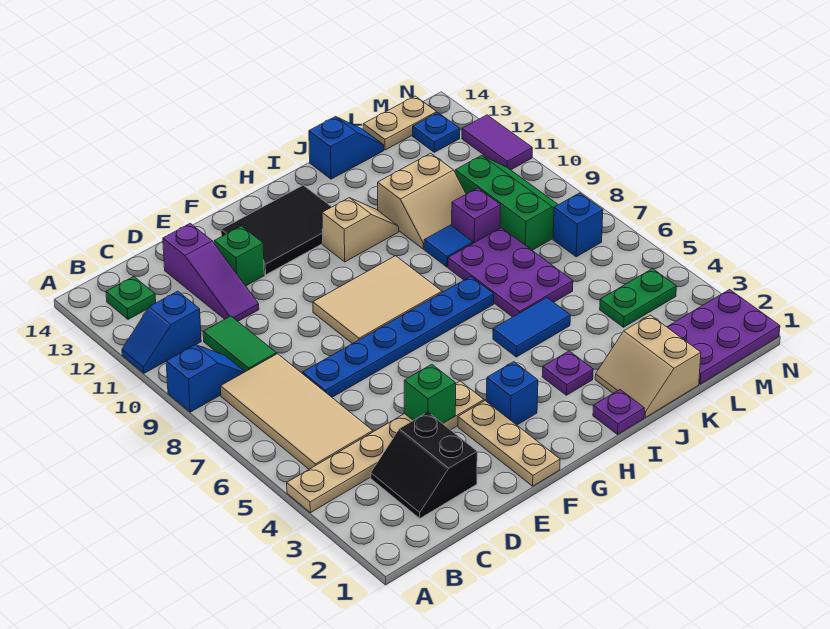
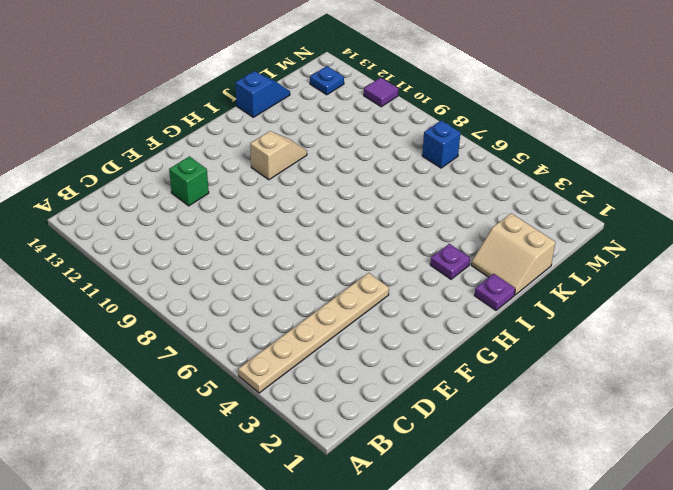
purple 1x1 tile [364,78,398,107] -> purple 1x2 tile [462,115,532,170]
none -> blue 1x2 slope [166,345,245,412]
none -> blue 1x2 slope [122,291,201,373]
none -> tan 2x4 tile [220,354,373,469]
none -> green 1x1 plate [106,277,156,319]

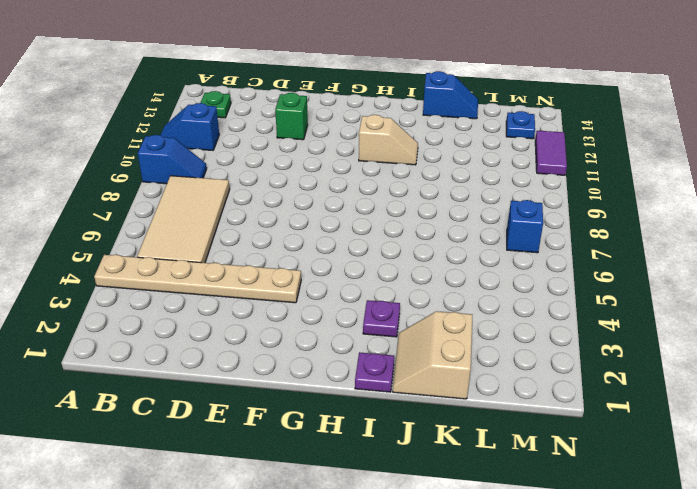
none -> black 2x2 slope [371,412,477,518]
none -> green 1x2 tile [203,316,276,372]
none -> blue 1x6 plate [303,277,494,397]
none -> purple 1x3 slope [163,224,259,321]

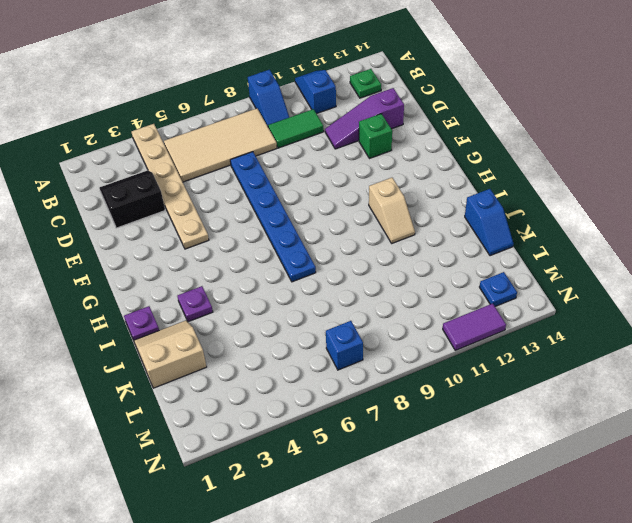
none -> tan 1x3 plate [458,401,560,486]
none -> tan 2x3 tile [313,256,442,344]
none -> black 2x3 tile [221,185,331,275]
none -> blue 1x1 brick [486,362,538,425]

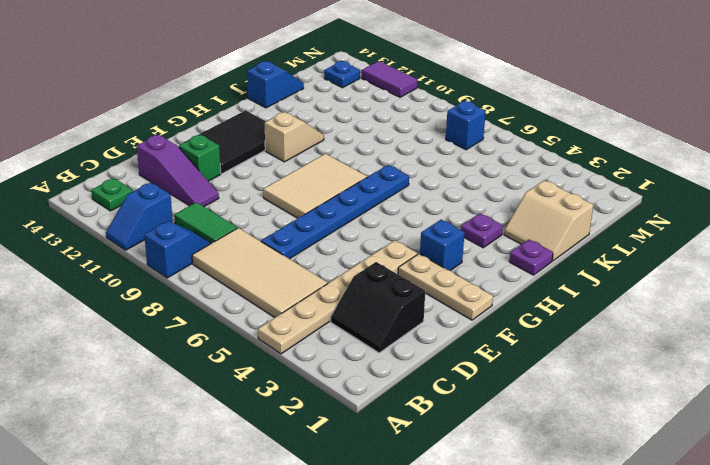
none -> blue 1x2 tile [493,298,570,357]
none -> purple 2x3 plate [448,228,573,317]
none -> blue 1x1 tile [424,225,473,267]
none -> tan 2x2 slope [378,153,466,249]

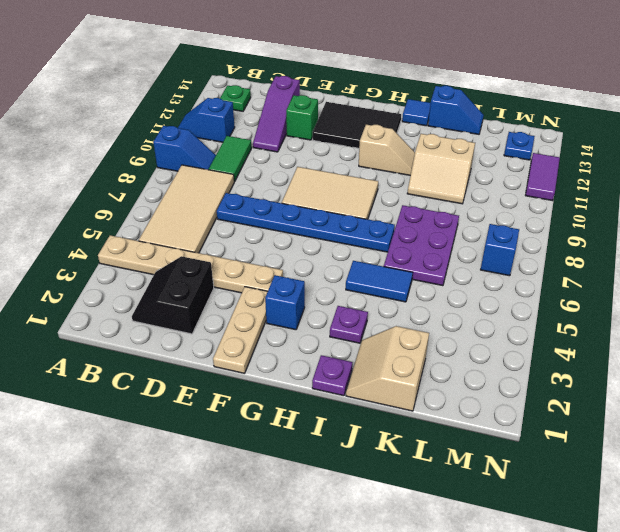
blue 1x1 tile [402,99,431,126] -> blue 1x1 tile moved to [424,225,473,267]
none -> purple 1x1 brick [452,188,501,243]
none -> purple 2x3 plate [667,290,780,384]
none -> green 1x2 plate [600,269,676,327]
none -> green 2x3 slope [455,155,558,250]

